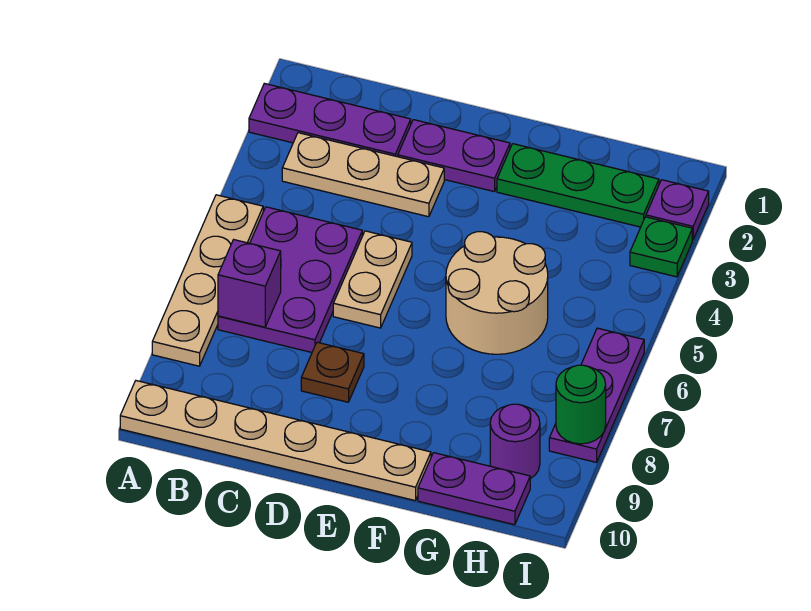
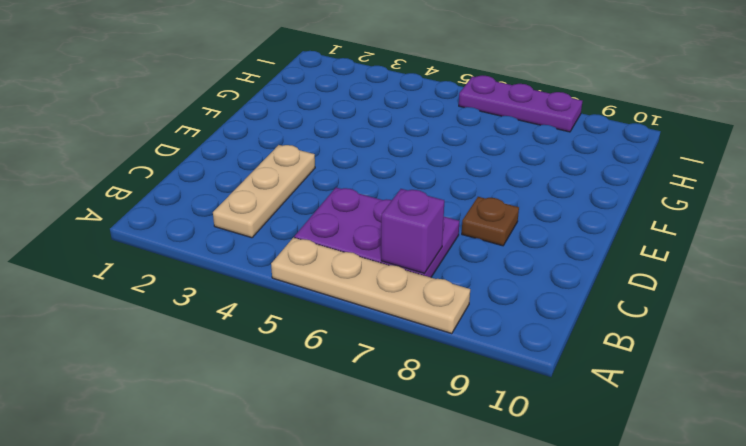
none -> purple 1x3 plate [249,83,411,157]
none -> tan 1x6 plate [120,381,431,501]
none -> purple 1x2 plate [398,120,510,192]

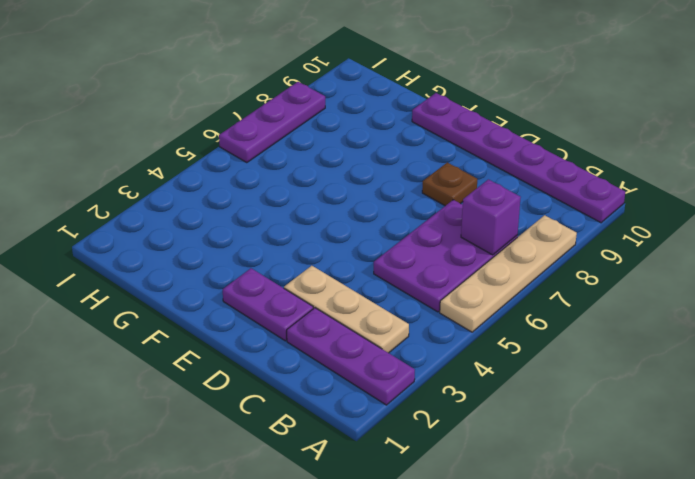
purple 1x6 plate [412,93,625,223] -> tan 1x6 plate [120,381,431,501]
none -> tan 1x2 plate [333,231,412,328]
none -> green 1x3 plate [497,144,659,227]
none -> tan 2x2 round brick [446,232,548,354]

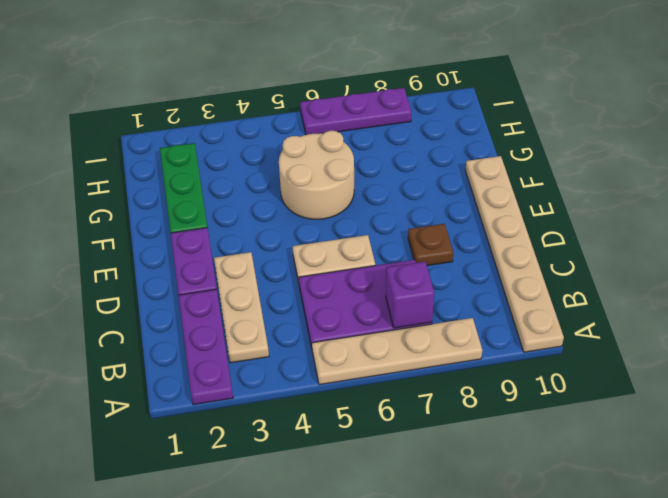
none -> purple 1x2 plate [418,453,530,525]
none -> purple 1x1 round brick [490,404,540,479]
none -> purple 1x1 plate [646,180,709,240]

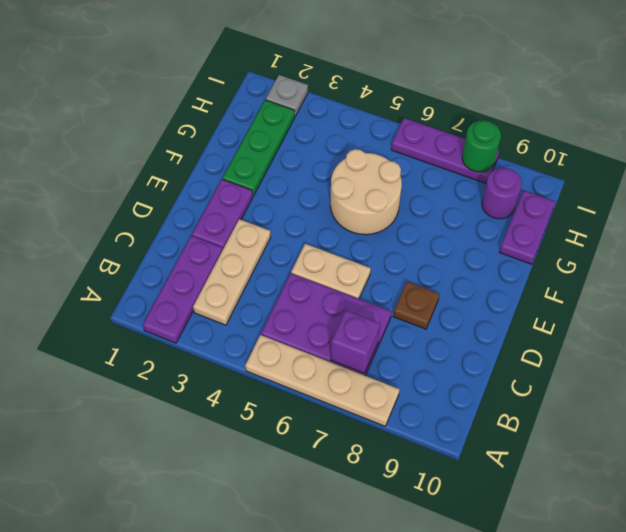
grey 1x1 plate [266,75,308,116] -> purple 1x1 plate [646,180,709,240]
none -> tan 1x6 plate [120,381,431,501]
none -> green 1x1 plate [630,217,692,277]

